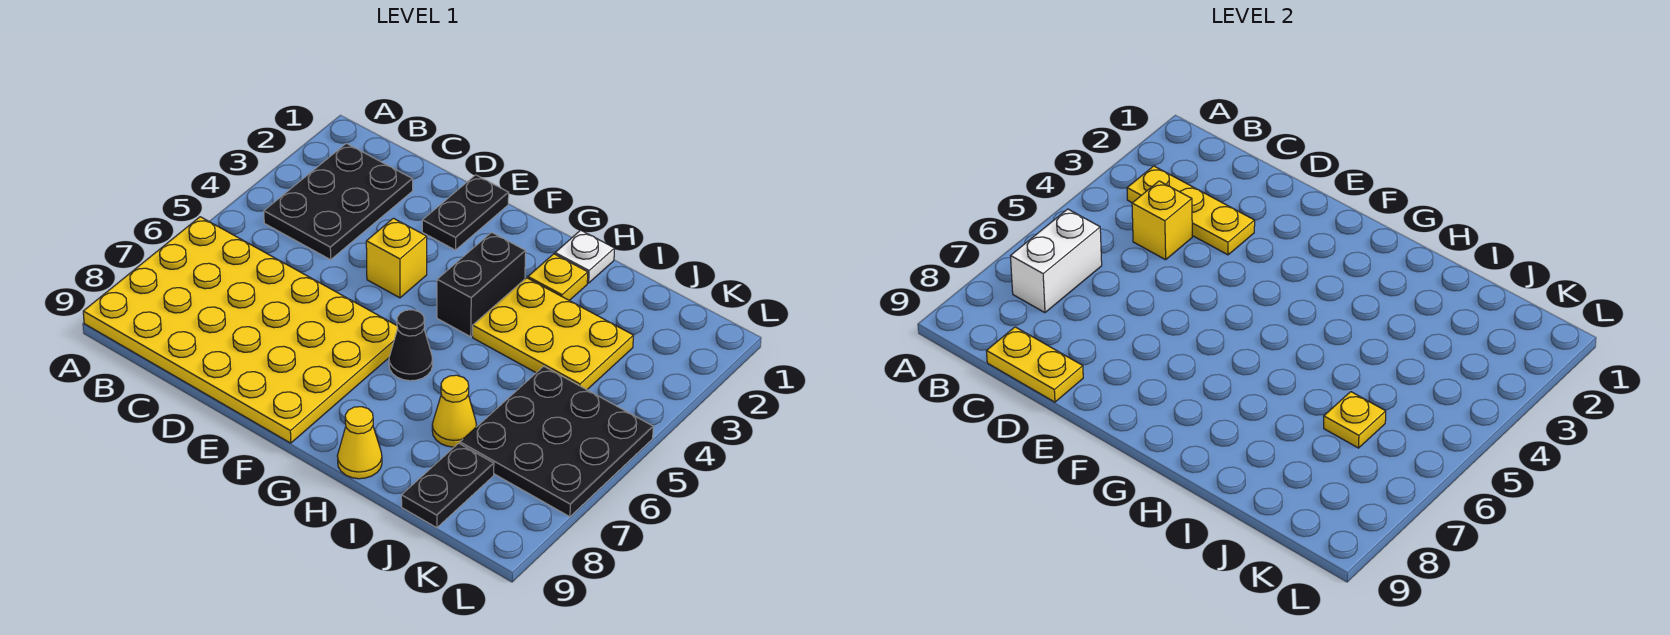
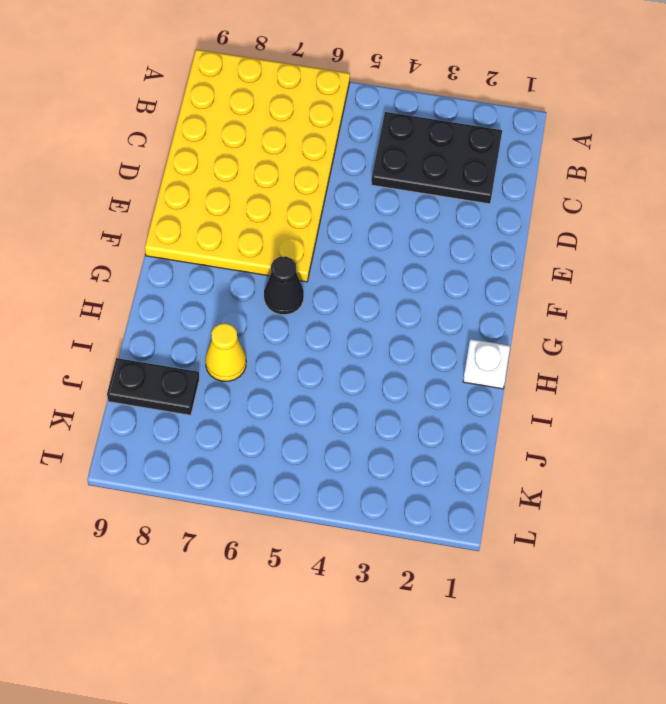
none -> black 1x2 plate [422,175,509,250]
none -> yellow 1x1 brick [366,218,427,298]
none -> black 1x2 brick [437,232,526,337]

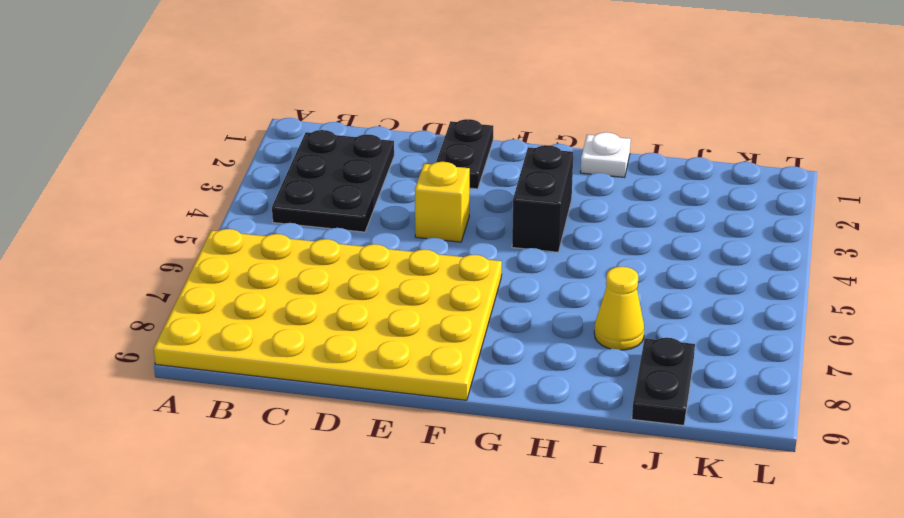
none -> black 1x1 cone [389,310,433,381]
none -> yellow 1x1 plate [528,254,588,300]
none -> yellow 2x3 plate [473,278,633,390]

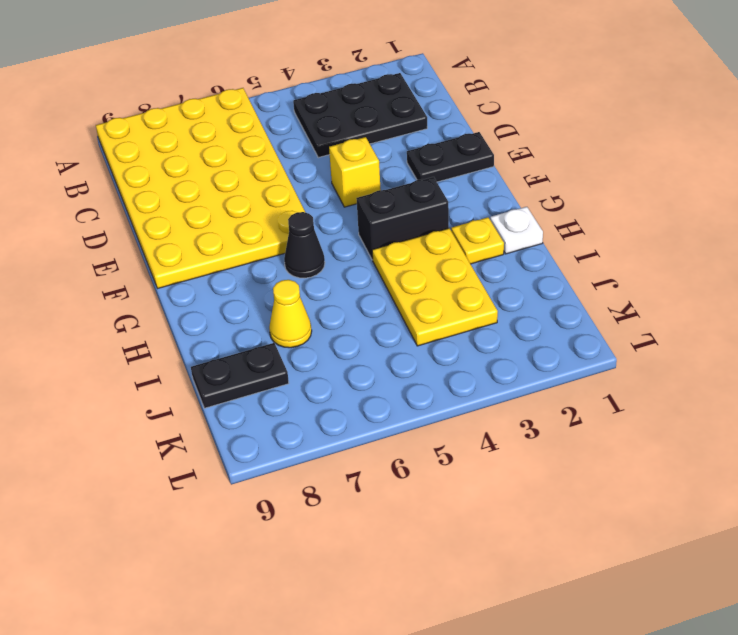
none -> yellow 1x1 cone [337,407,382,479]
none -> black 3x3 plate [460,366,653,517]
none -> yellow 1x3 plate [1127,166,1255,255]

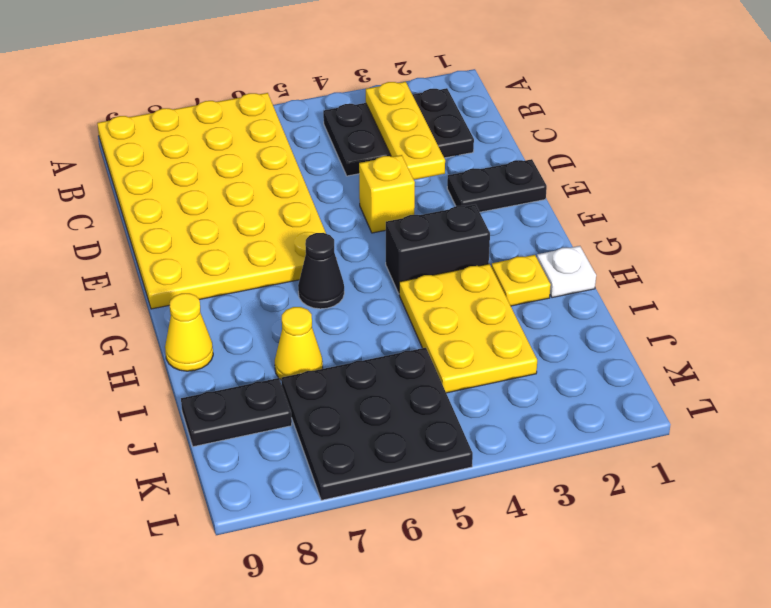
none -> white 1x2 brick [1011,209,1102,313]
none -> yellow 1x1 brick [1132,181,1192,260]
none -> yellow 1x2 plate [987,327,1083,402]

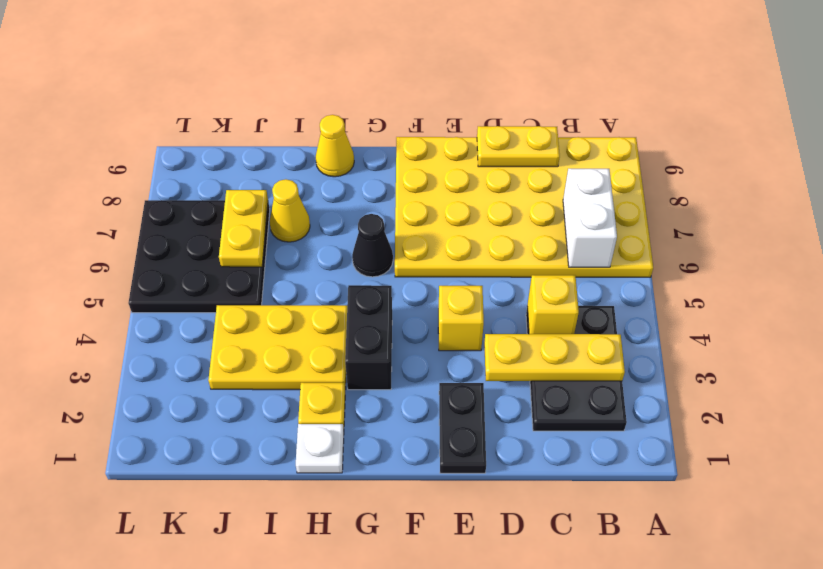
yellow 1x2 plate [219,190,268,267] -> yellow 1x1 plate [1324,392,1386,448]
none -> black 1x2 plate [401,443,494,528]

